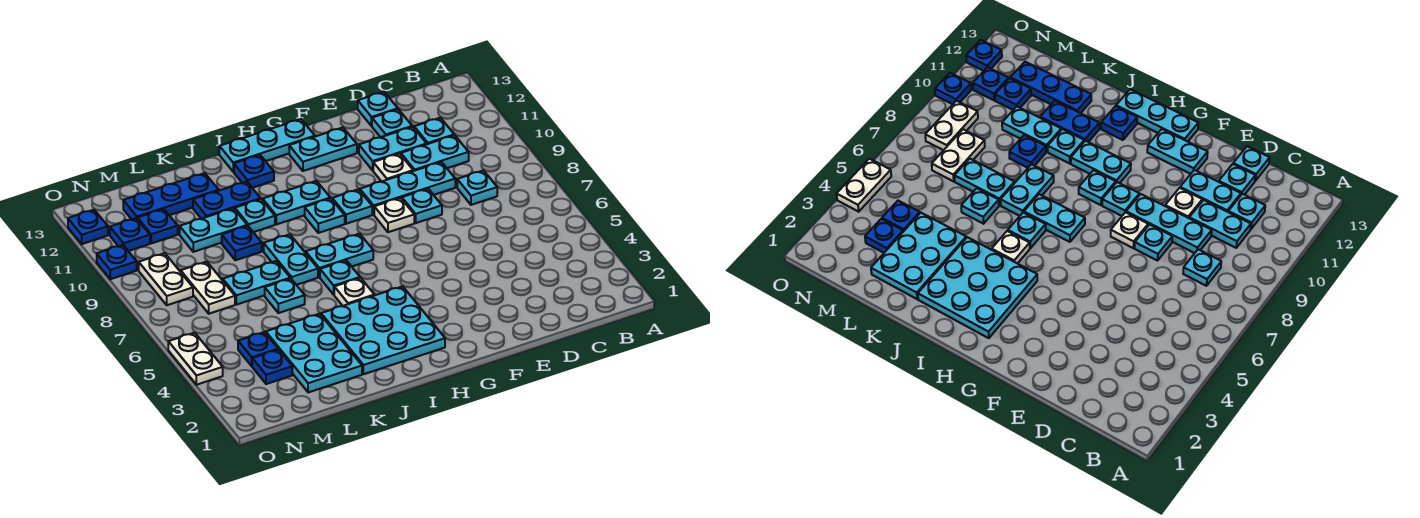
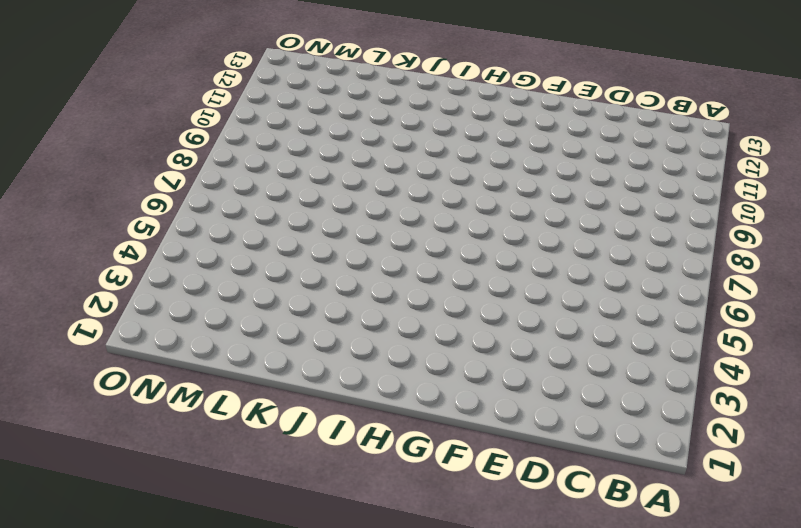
none -> cyan 1x1 plate [457,170,497,205]
none -> cyan 1x2 plate [401,135,469,171]
none -> cyan 1x1 plate [414,118,454,144]
none -> cyan 1x3 plate [360,162,455,214]

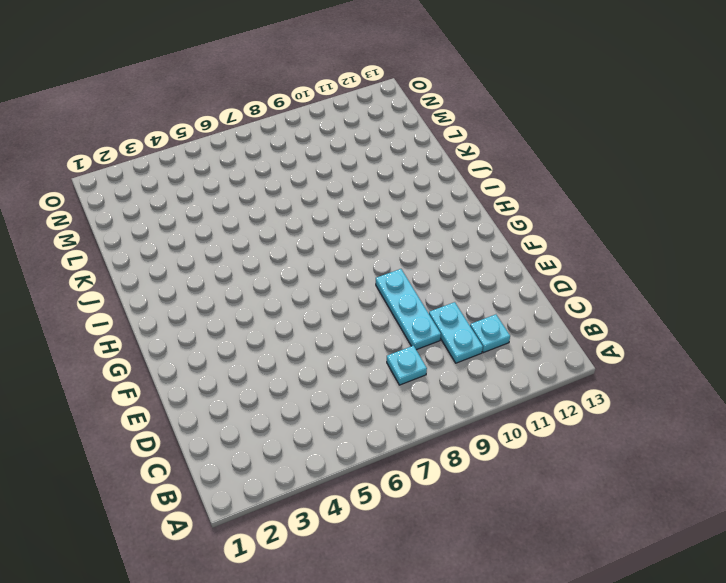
none -> cyan 1x2 plate [359,127,427,170]
none -> cyan 1x1 plate [372,109,412,137]
none -> cyan 1x1 plate [358,92,398,126]
none -> cyan 1x1 plate [402,189,442,223]

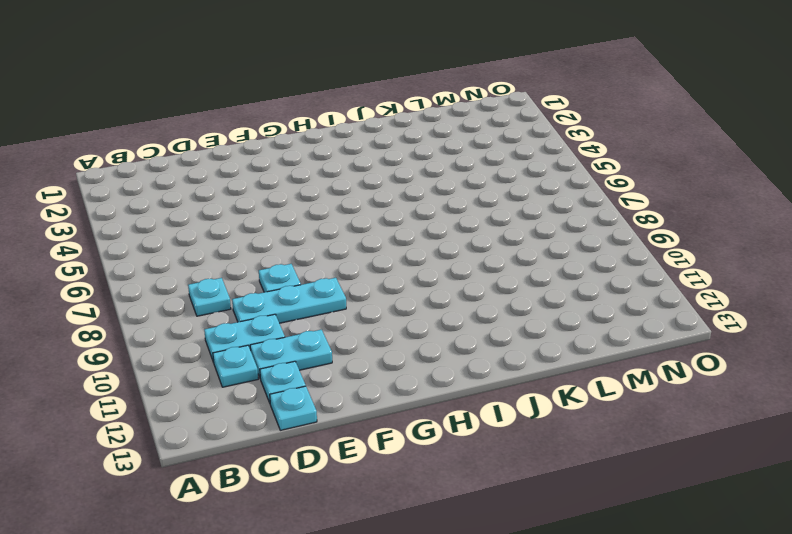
none -> white 1x1 plate [373,154,413,182]
none -> white 1x1 plate [374,198,414,232]
none -> cyan 1x2 plate [289,128,357,171]
none -> cyan 1x1 plate [332,189,372,224]

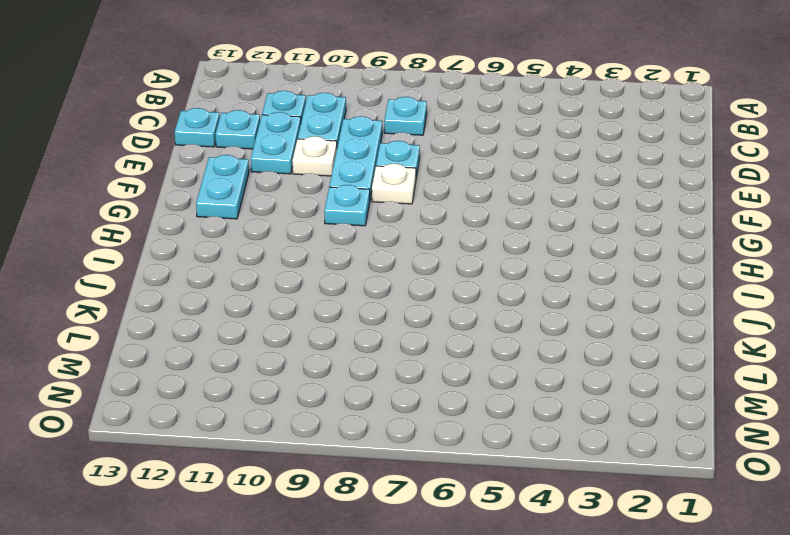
none -> cyan 1x3 plate [219,119,315,172]
none -> cyan 3x3 plate [321,286,445,374]
none -> cyan 1x2 plate [306,234,373,277]
none -> cyan 1x1 plate [305,198,345,233]

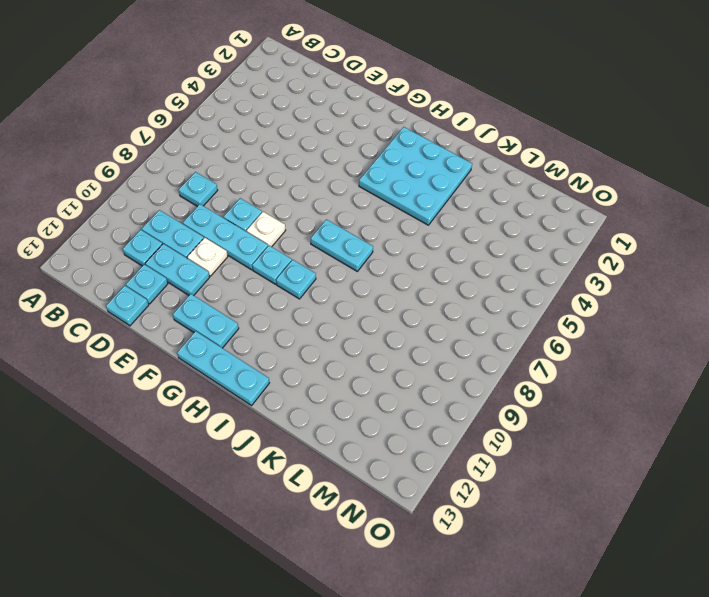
none -> cyan 1x2 plate [263,181,330,224]
none -> white 1x1 plate [334,278,374,306]
none -> cyan 1x1 plate [320,260,360,295]
none -> blue 1x1 plate [234,155,274,188]

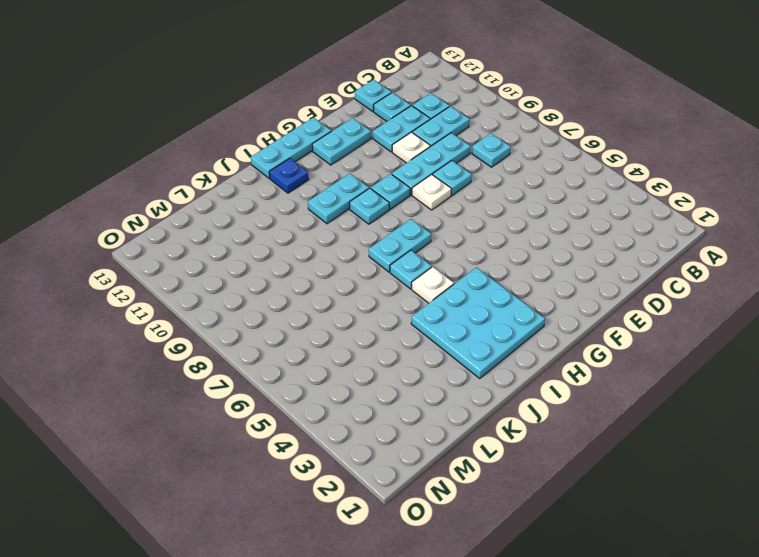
none -> cyan 1x2 plate [264,234,318,285]
none -> cyan 1x1 plate [235,199,275,232]
none -> blue 1x2 plate [193,182,261,219]
none -> cyan 2x3 plate [266,314,362,393]

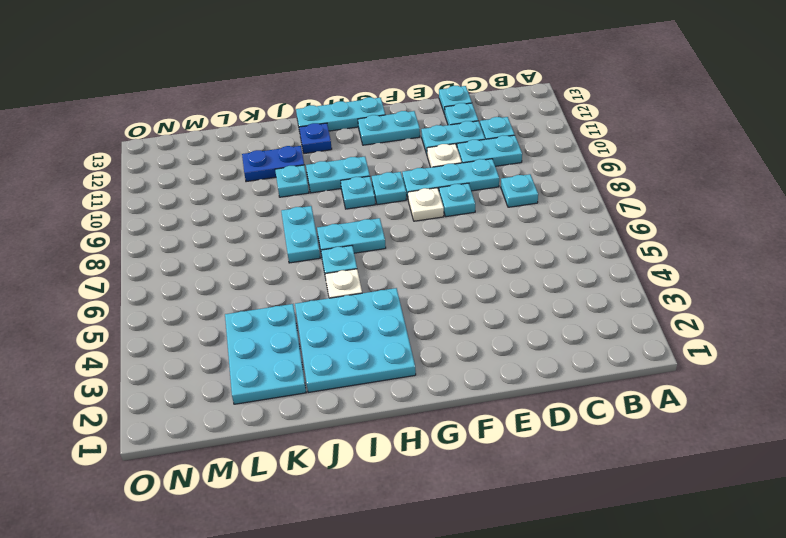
none -> cyan 1x1 plate [265,279,305,313]
none -> cyan 1x2 plate [223,261,290,305]
none -> blue 1x1 plate [222,226,262,260]
none -> cyan 1x2 plate [180,208,247,252]

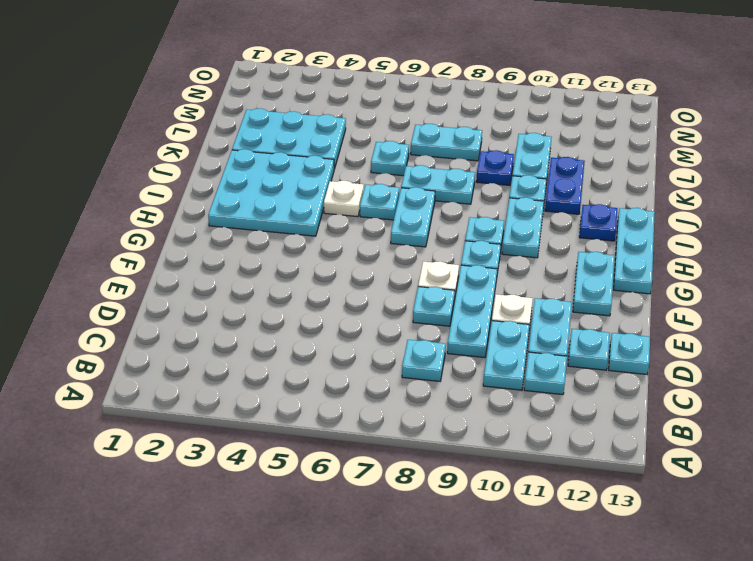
cyan 1x2 plate [411,124,482,161] -> cyan 1x2 plate turned to [223,261,290,305]
none -> blue 1x3 plate [123,173,219,219]
none -> blue 1x1 plate [252,350,292,384]
none -> blue 1x1 plate [238,332,278,366]
none -> white 1x2 plate [181,262,235,314]

